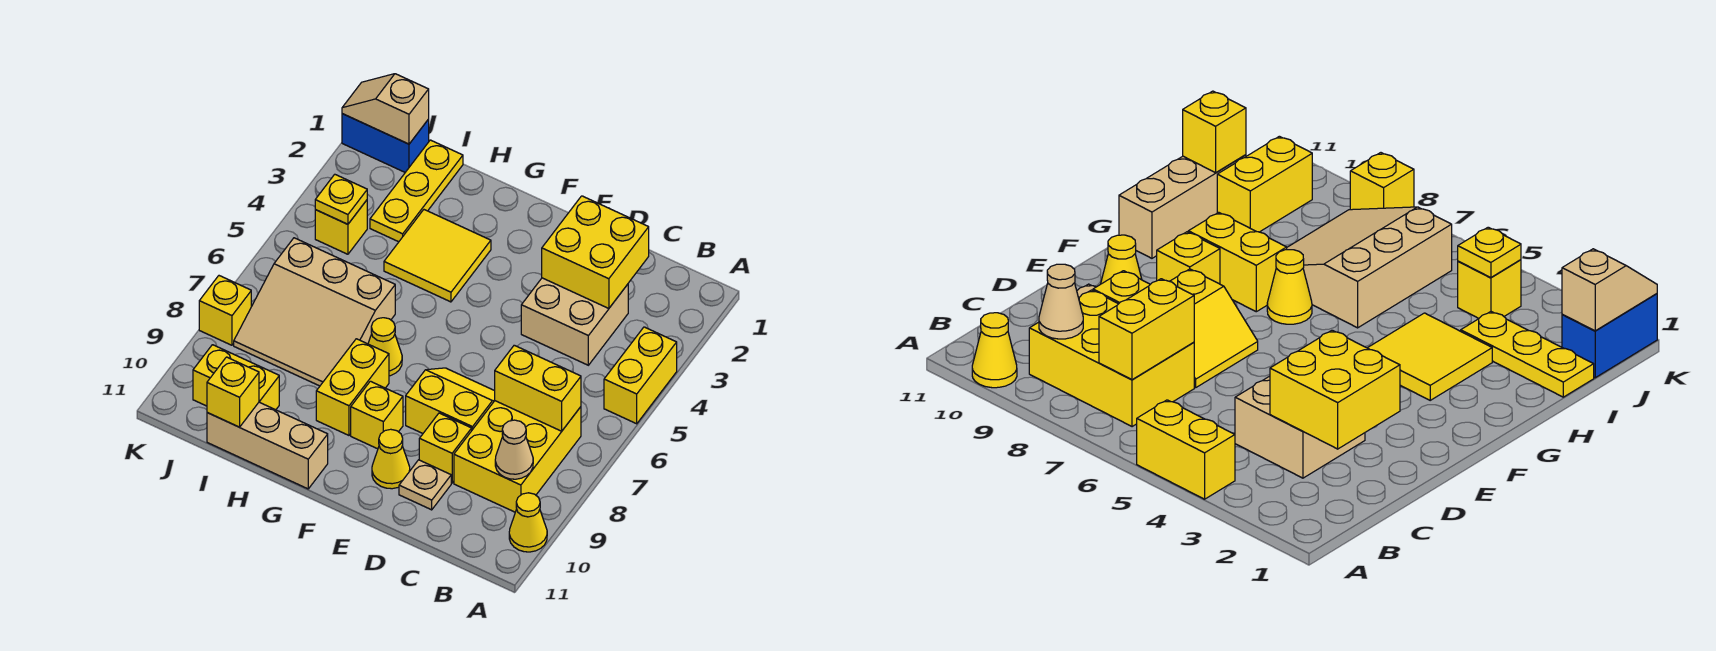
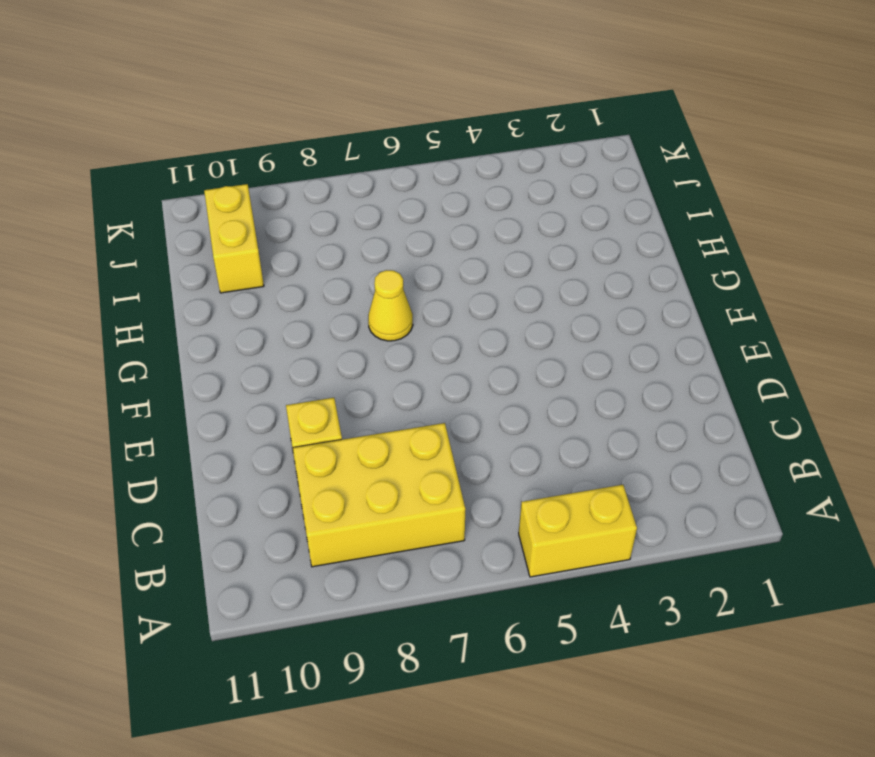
none -> yellow 1x1 cone [509,493,547,552]
none -> tan 2x2 brick [521,278,628,365]
none -> yellow 2x2 slope [406,368,495,433]

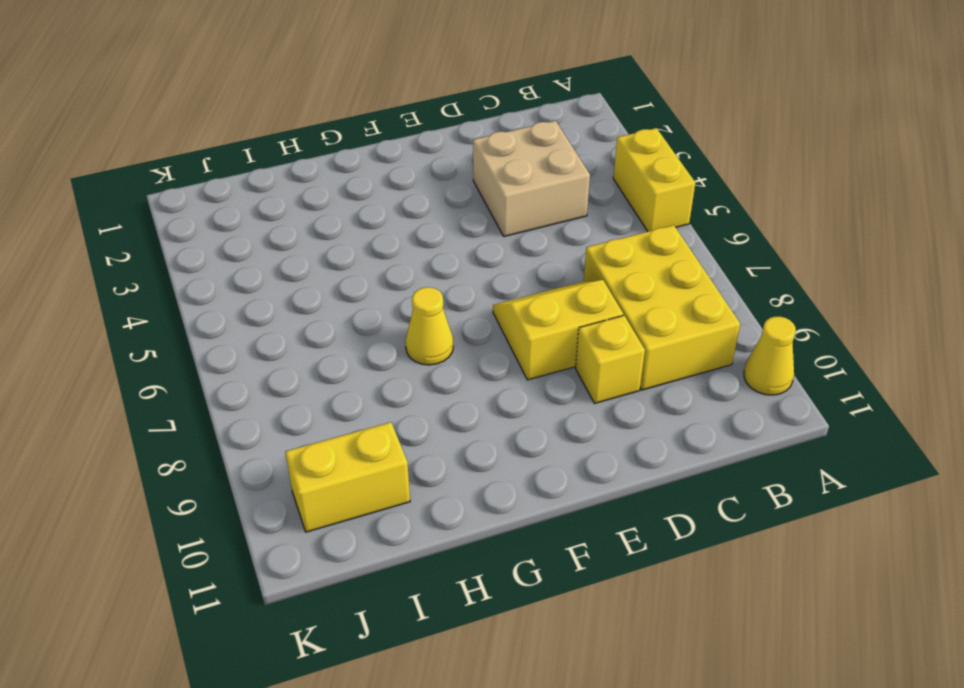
none -> tan 1x1 plate [399,460,451,510]
none -> yellow 1x1 cone [372,429,410,489]
none -> yellow 1x1 brick [351,381,403,449]

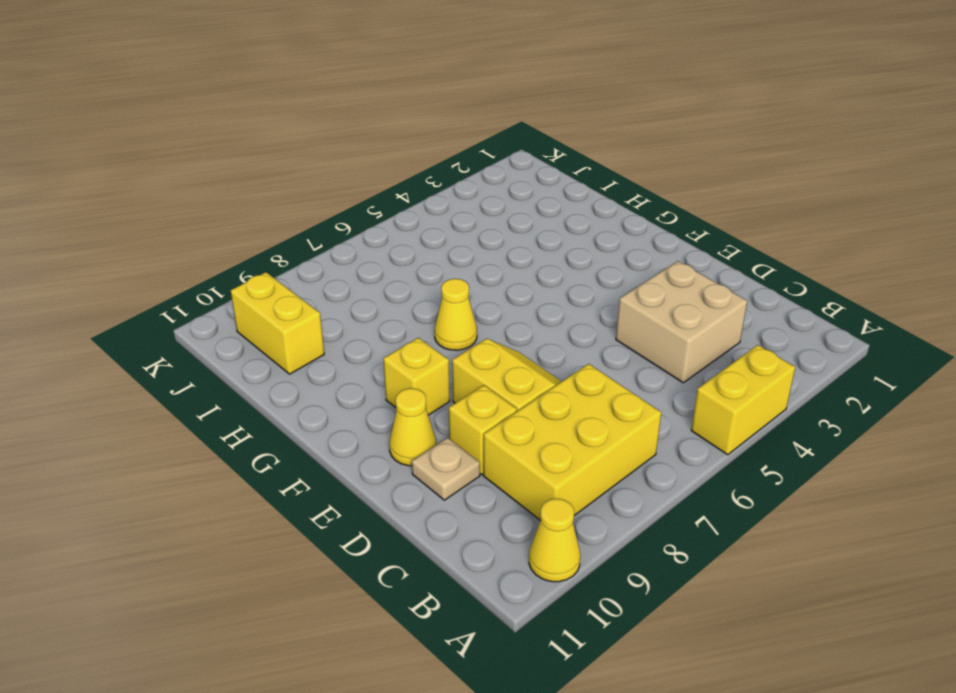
none -> yellow 2x2 tile [384,210,491,302]
none -> yellow 1x2 brick [316,339,389,435]
none -> tan 1x3 brick [207,402,328,489]

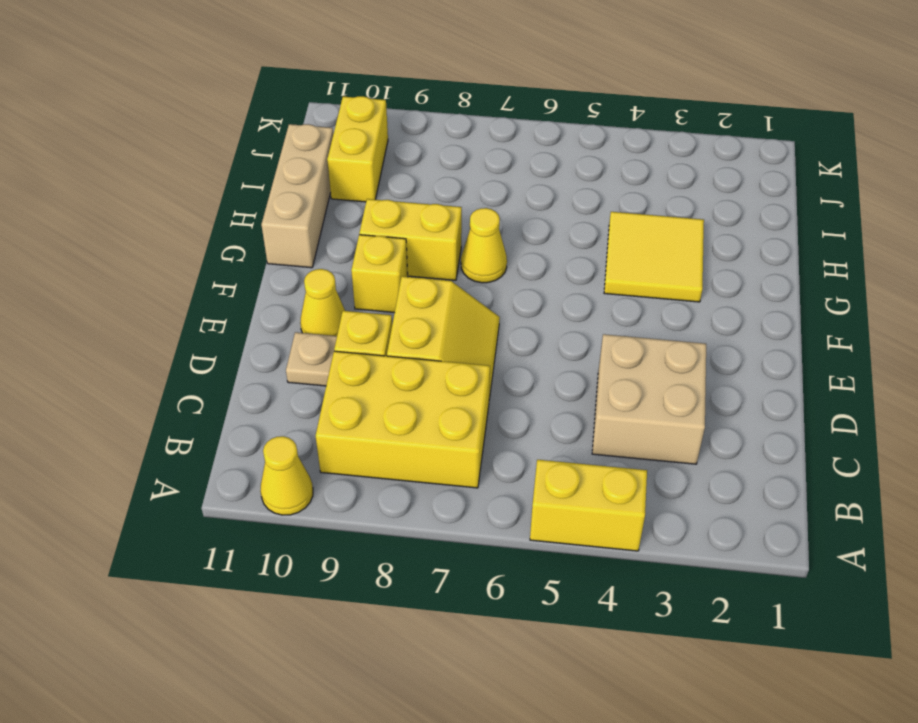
none -> tan 3x3 slope [234,238,395,386]
none -> yellow 1x3 plate [370,140,463,242]
none -> blue 1x2 brick [342,114,429,172]

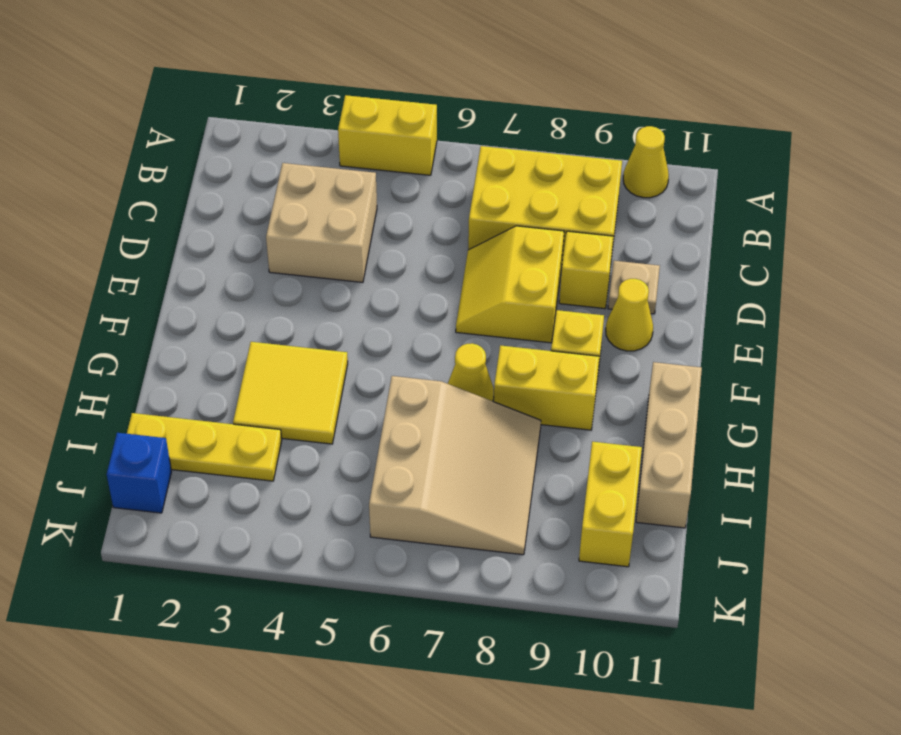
blue 1x1 brick [107,433,171,513] -> blue 1x2 brick [342,114,429,172]
none -> yellow 1x1 brick [315,200,367,254]
none -> yellow 1x1 brick [199,276,251,345]
none -> yellow 1x2 brick [495,345,581,431]

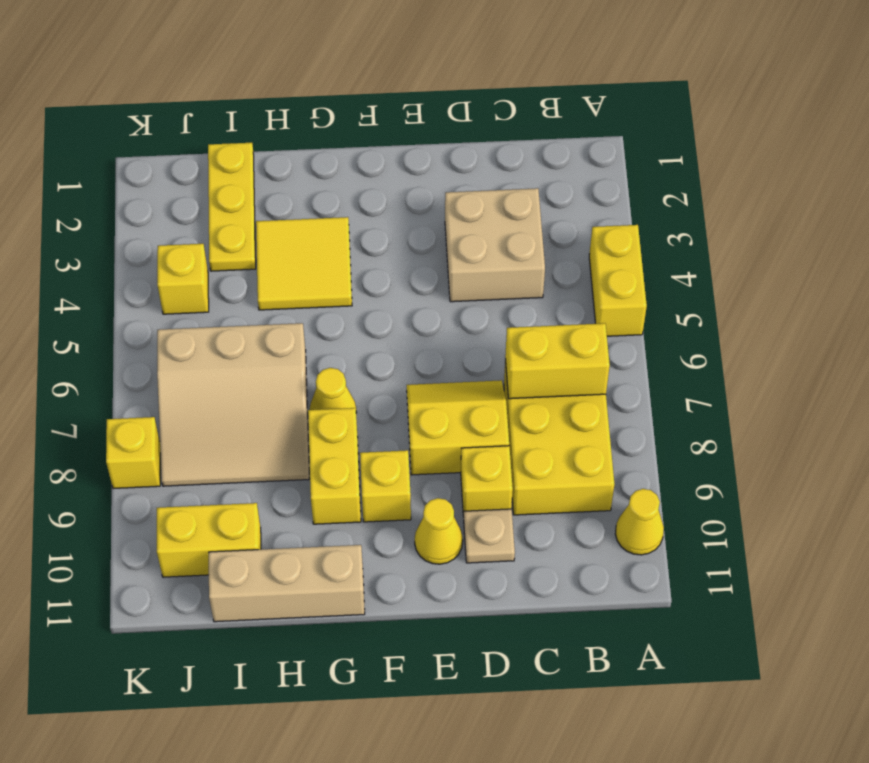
none -> blue 1x2 brick [342,114,429,172]
none -> tan 1x1 cone [495,420,533,479]
none -> yellow 2x2 brick [542,196,649,308]

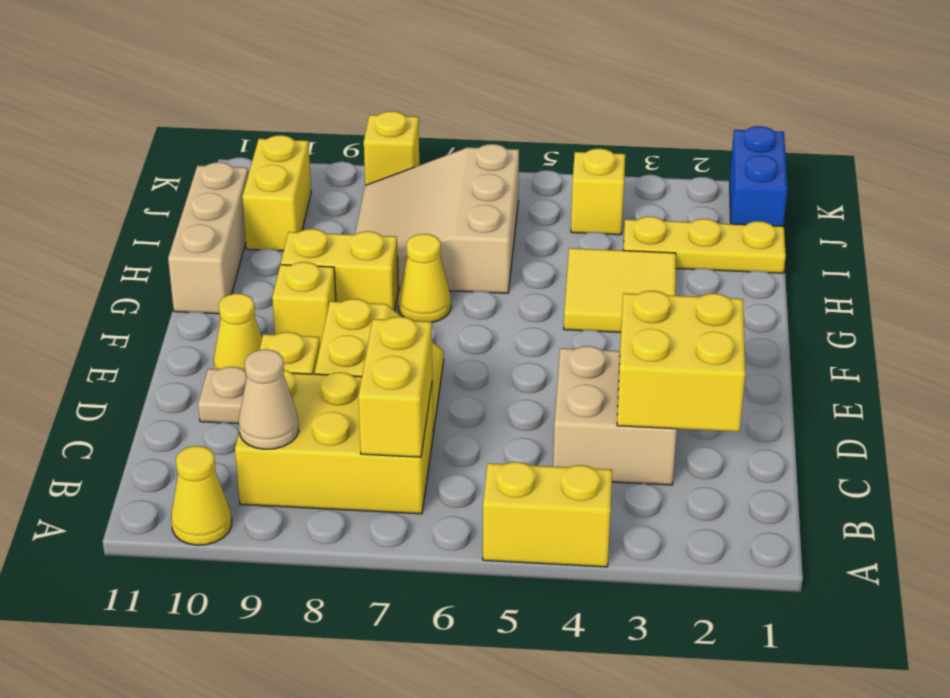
none -> yellow 1x1 brick [207,357,259,427]
none -> tan 1x2 slope [342,74,429,144]
none -> yellow 1x1 plate [315,174,367,224]

